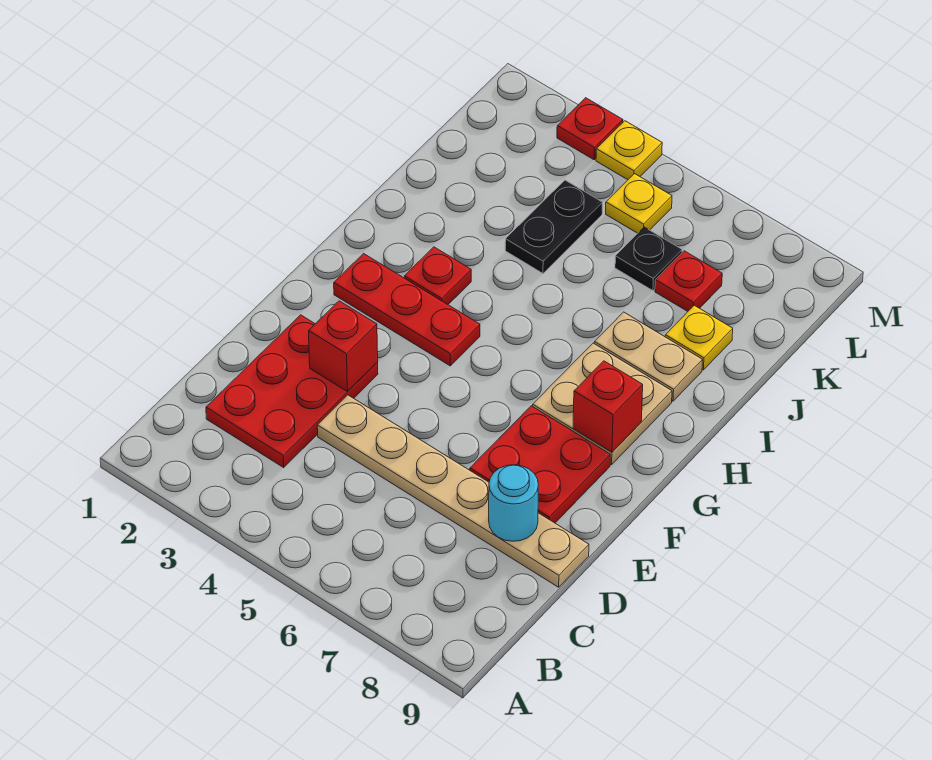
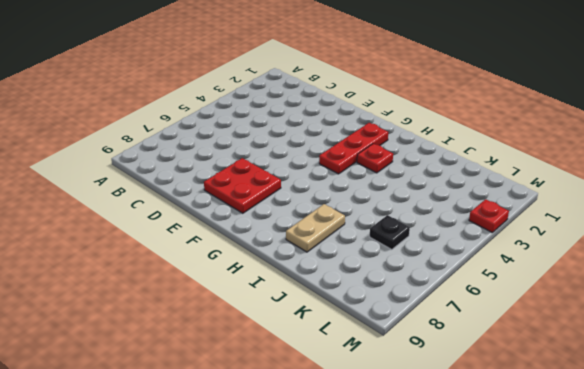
none -> red 2x3 plate [206,315,378,467]
none -> tan 1x6 plate [317,395,589,587]
none -> tan 2x2 plate [533,343,672,465]

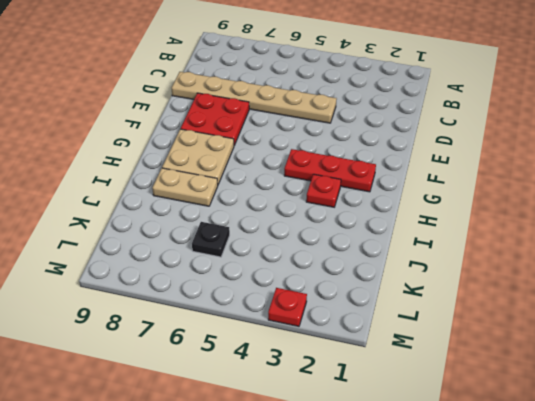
none -> red 2x3 plate [206,315,378,467]
none -> black 1x2 plate [505,180,602,273]
none -> yellow 1x1 plate [665,305,733,370]

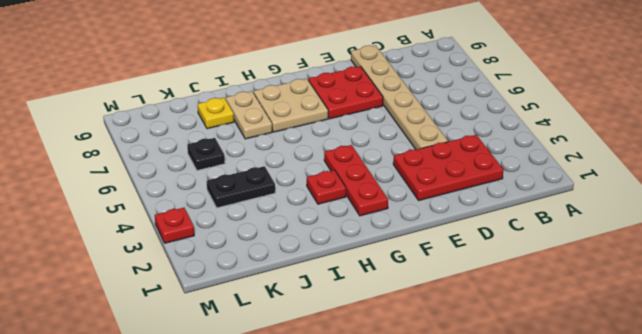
none -> red 1x1 plate [655,251,722,311]
none -> yellow 1x1 plate [606,174,672,233]
none -> yellow 1x1 plate [596,121,662,180]

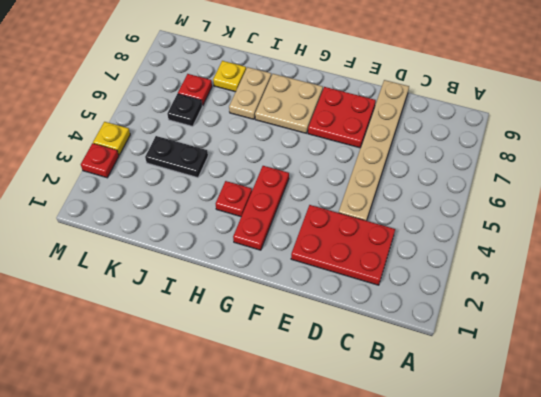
none -> yellow 1x1 plate [606,174,672,233]
none -> cyan 1x1 round brick [489,465,538,541]
none -> red 1x1 brick [309,301,378,392]

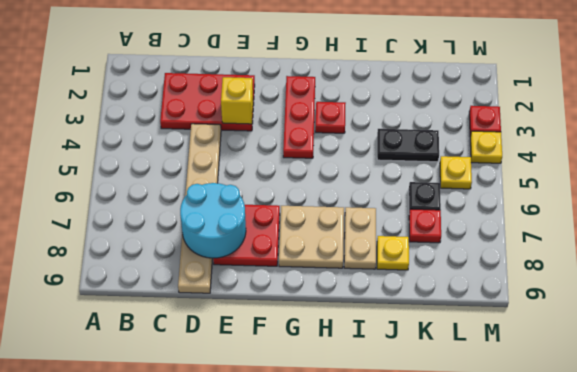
cyan 2x2 round brick [180,183,246,258] -> cyan 1x1 round brick [489,465,538,541]
yellow 1x1 brick [221,77,253,124] -> red 1x1 brick [309,301,378,392]
none -> red 1x1 brick [573,361,643,452]

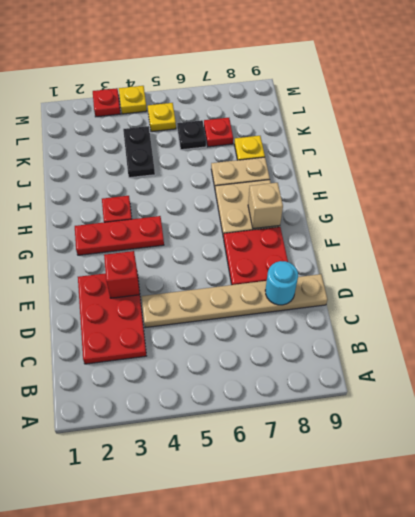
tan 1x1 brick [248,183,283,229] -> red 1x1 brick [573,361,643,452]

